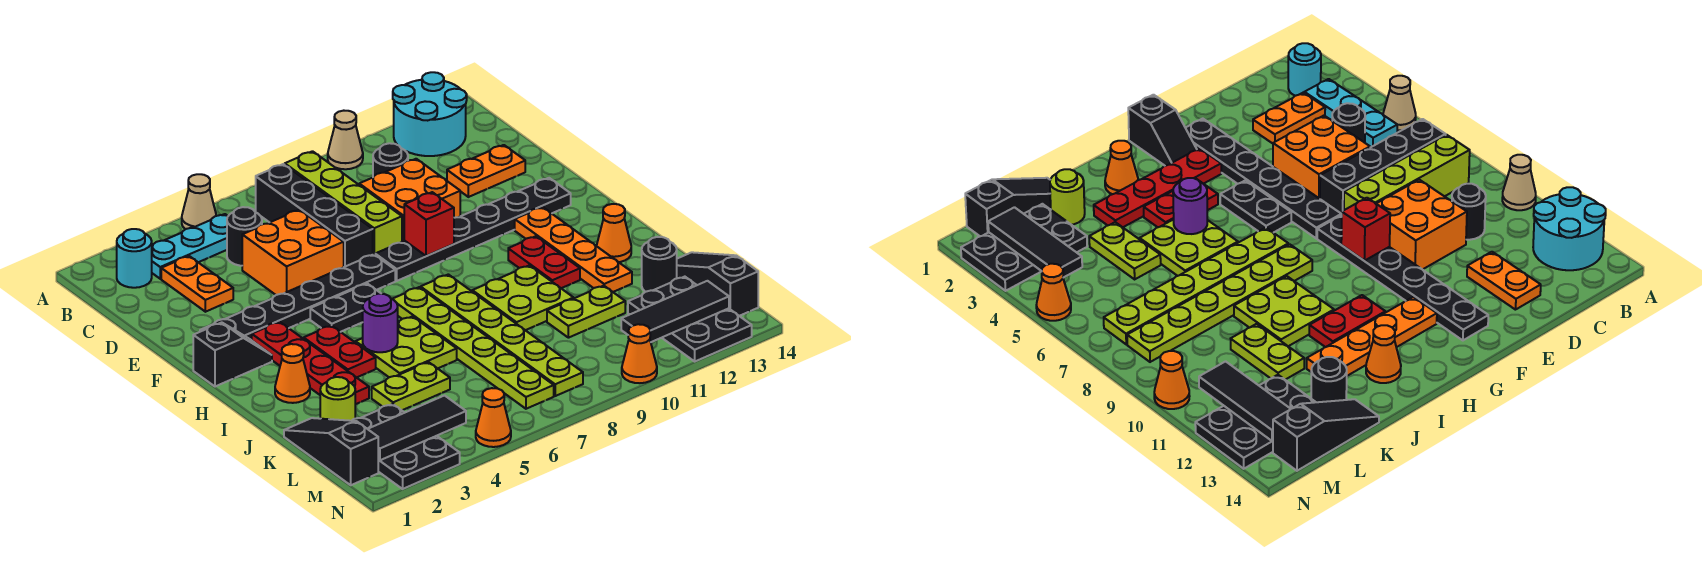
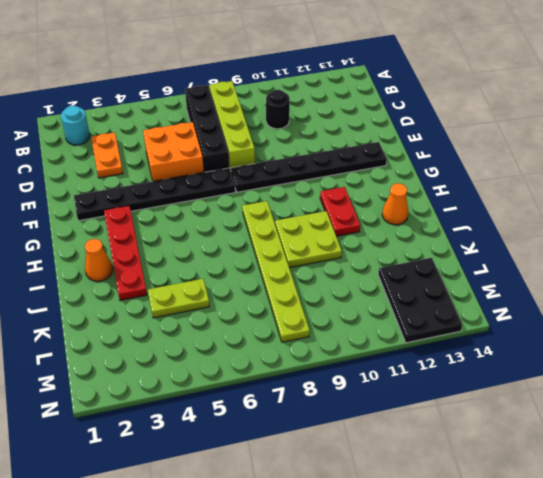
none -> tan 1x1 cone [182,174,216,229]
none -> tan 1x1 cone [328,111,363,169]
none -> cyan 2x2 round brick [393,72,467,156]
none -> cyan 1x3 plate [152,214,228,279]

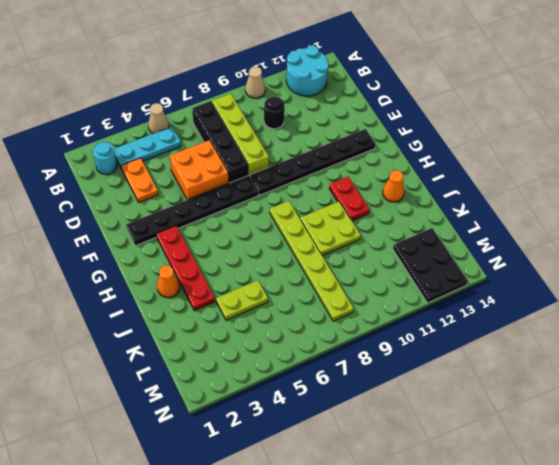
none -> black 1x1 round brick [227,207,262,266]
none -> orange 2x2 brick [359,159,460,242]
none -> orange 1x2 plate [447,145,525,197]
none -> black 1x2 slope [193,323,272,386]

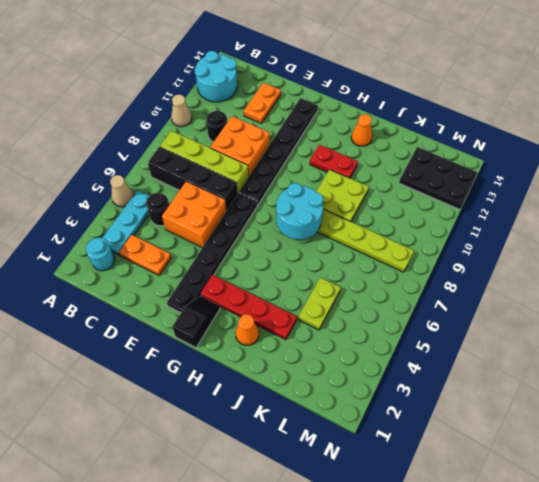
cyan 2x2 round brick [276,183,323,240] -> none
none -> black 1x2 plate [310,284,381,332]
none -> orange 1x4 plate [515,207,632,292]
none -> red 1x2 plate [304,325,376,378]
none -> lime 1x6 plate [393,287,554,409]

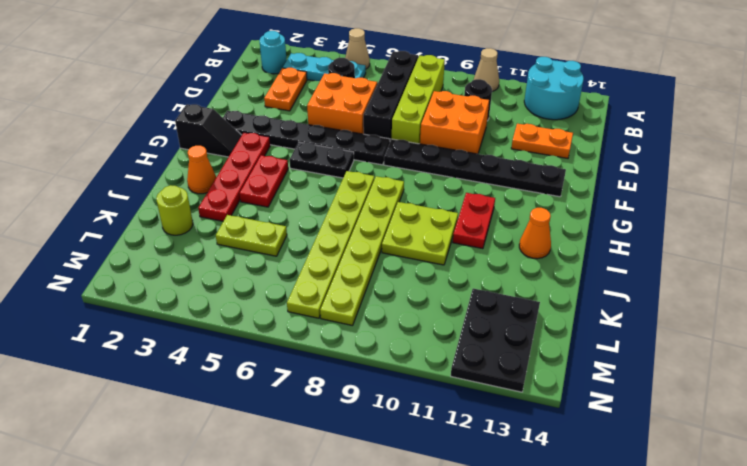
none -> orange 1x4 plate [515,207,632,292]
none -> lime 2x2 plate [355,316,457,377]
none -> black 1x3 slope [284,418,378,485]
none -> lime 1x2 plate [547,286,625,338]

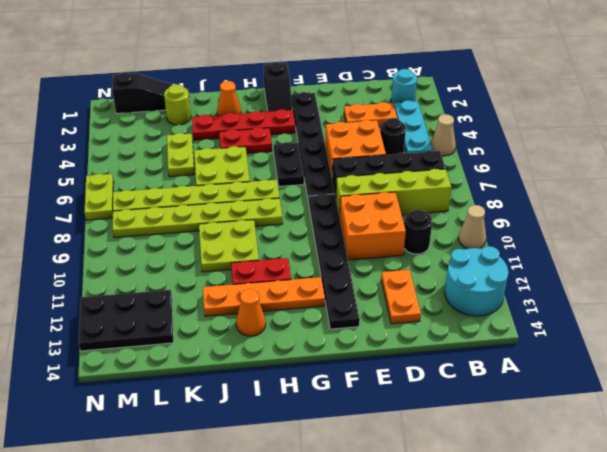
lime 1x2 plate [85,174,114,220] -> lime 1x2 plate moved to [547,286,625,338]
none -> black 1x1 round brick [642,237,677,292]
none -> black 1x3 slope [677,252,758,316]
none -> black 2x3 plate [352,404,460,489]
none -> orange 1x1 cone [476,388,511,447]

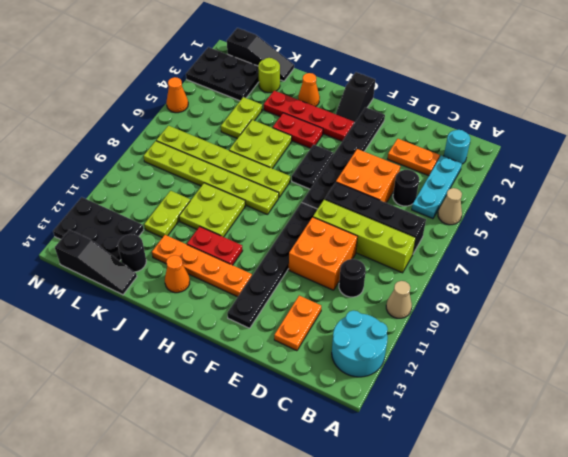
none -> orange 1x1 cone [622,324,657,383]
none -> red 1x1 brick [404,192,454,256]
none -> purple 1x1 round brick [363,294,398,352]
none -> black 1x3 tile [368,396,466,460]

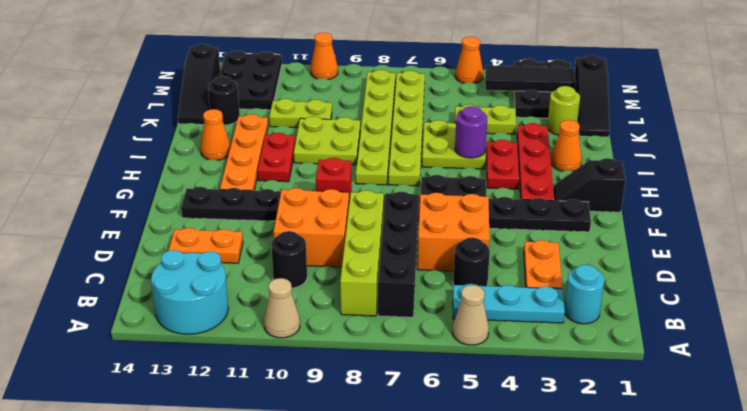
none -> black 1x3 tile [621,281,729,342]

